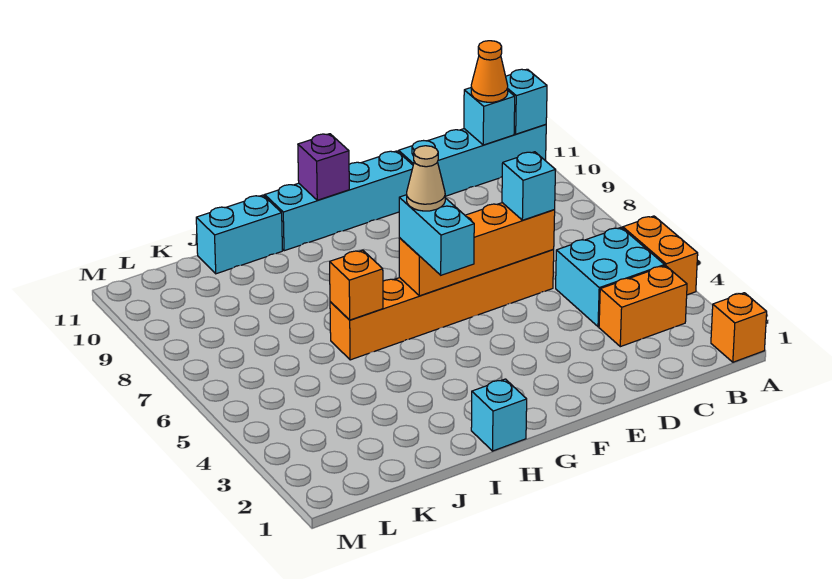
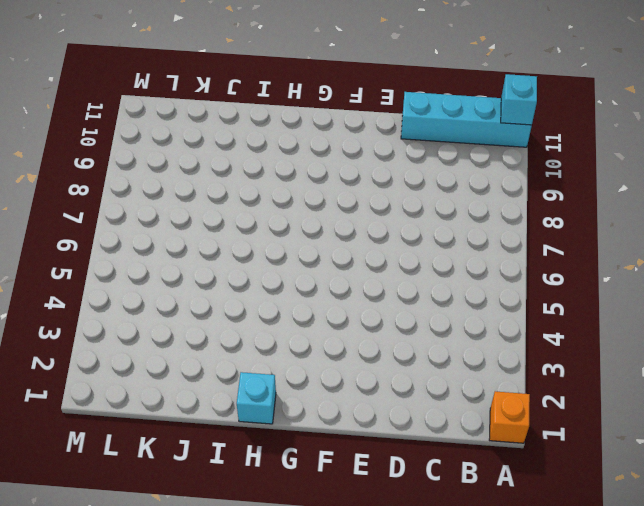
none -> orange 1x2 brick [623,216,698,295]
none -> orange 1x2 brick [599,266,687,347]
none -> cyan 2x2 brick [556,228,664,327]

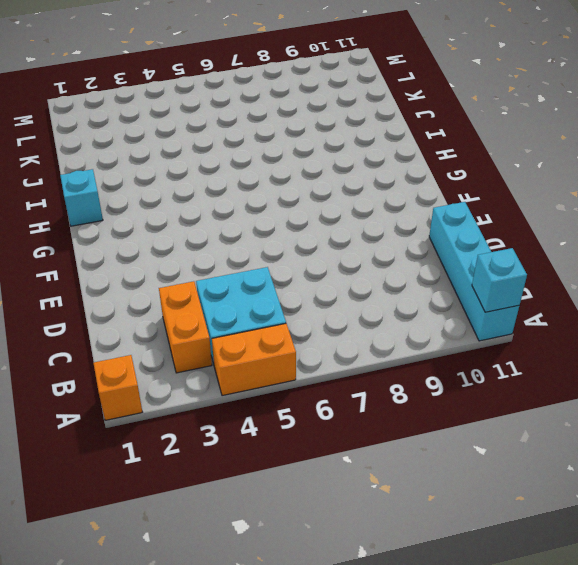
none -> orange 1x6 brick [330,250,554,360]
none -> cyan 1x4 brick [265,151,413,251]
none -> cyan 1x2 brick [196,195,282,274]

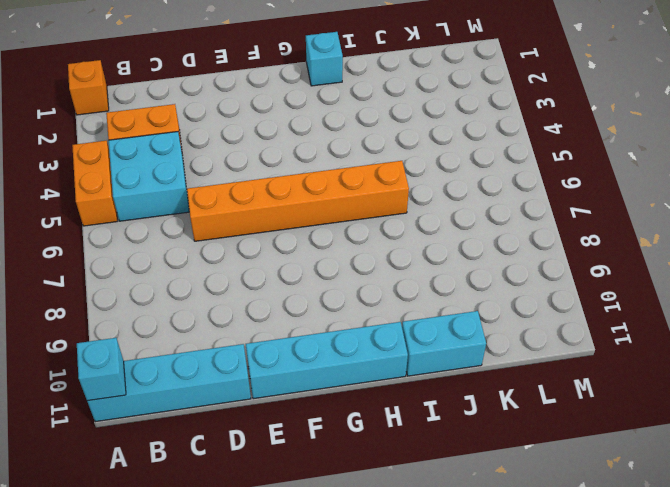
none -> cyan 1x1 brick [464,88,515,145]
none -> orange 1x4 brick [399,203,555,296]
none -> purple 1x1 brick [298,134,349,200]

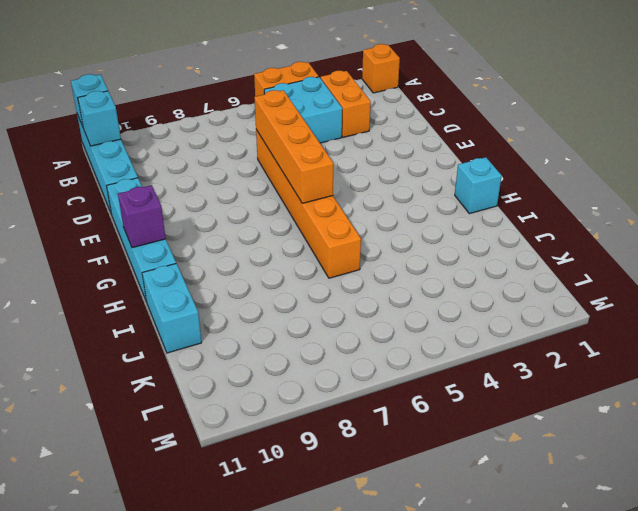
none -> orange 1x1 brick [330,250,383,320]
none -> orange 1x1 cone [471,41,508,102]
none -> cyan 1x1 brick [502,152,555,220]

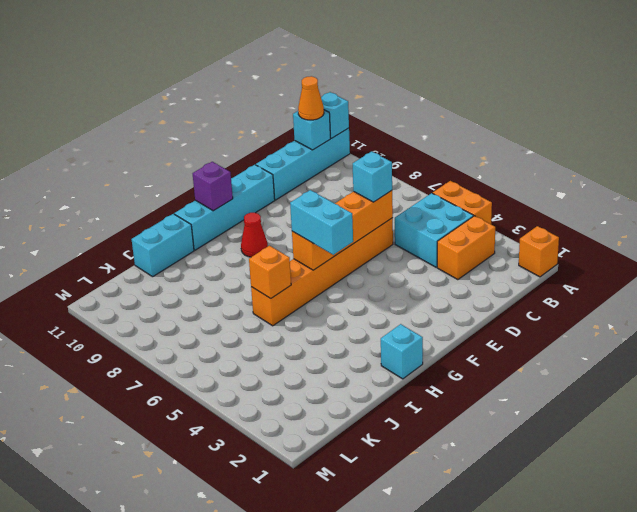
red 1x1 cone [241,213,268,257] -> none
none -> tan 1x1 cone [407,146,445,211]

